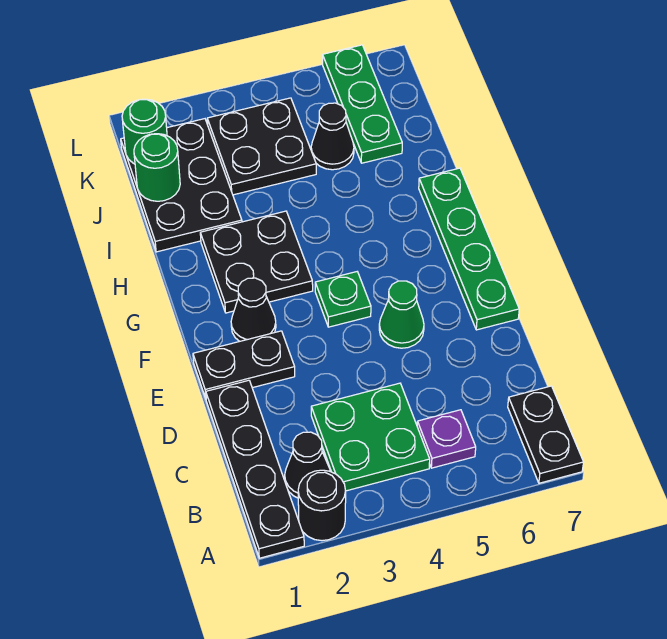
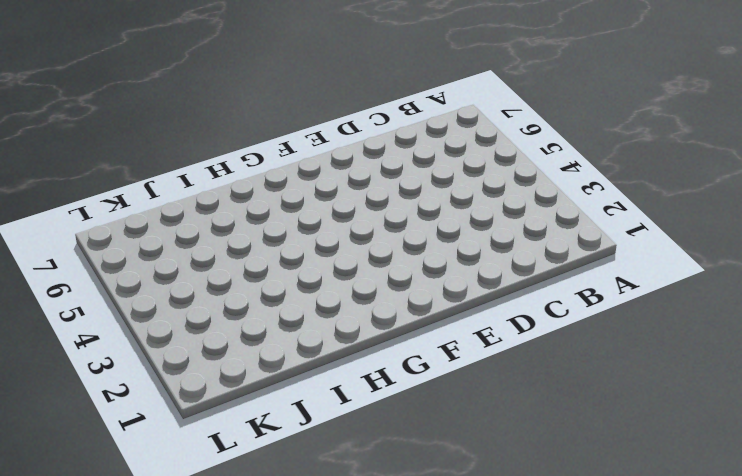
none -> black 1x4 plate [206,380,304,558]
none -> black 1x1 round brick [298,470,346,541]
none -> black 1x2 plate [508,386,584,483]

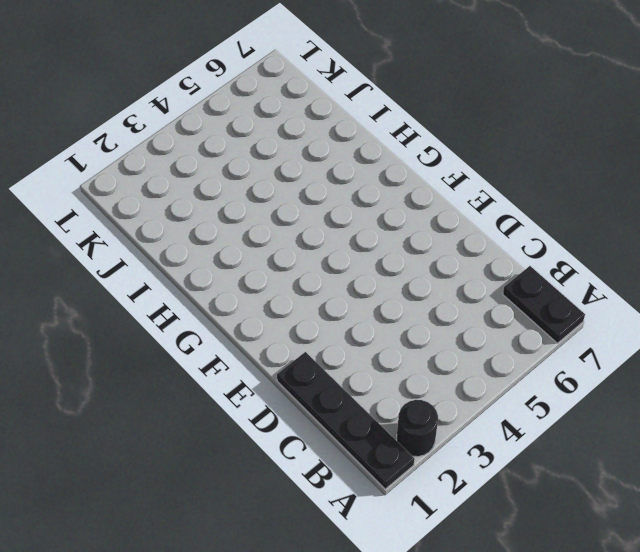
none -> black 1x1 cone [285,432,330,498]
none -> green 2x2 plate [311,383,430,491]
none -> purple 1x1 plate [417,410,476,468]

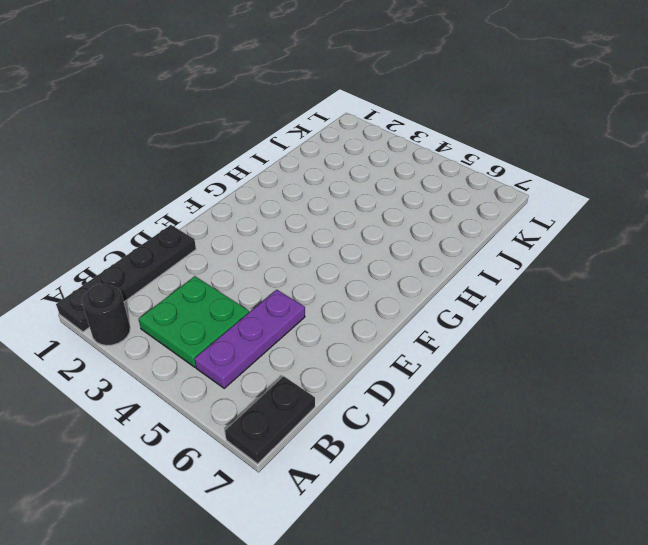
purple 1x3 plate [195,290,305,388] -> purple 1x1 plate [417,410,476,468]
none -> black 1x1 cone [285,432,330,498]
none -> black 1x2 plate [193,331,295,398]
none -> green 1x1 cone [379,281,424,348]

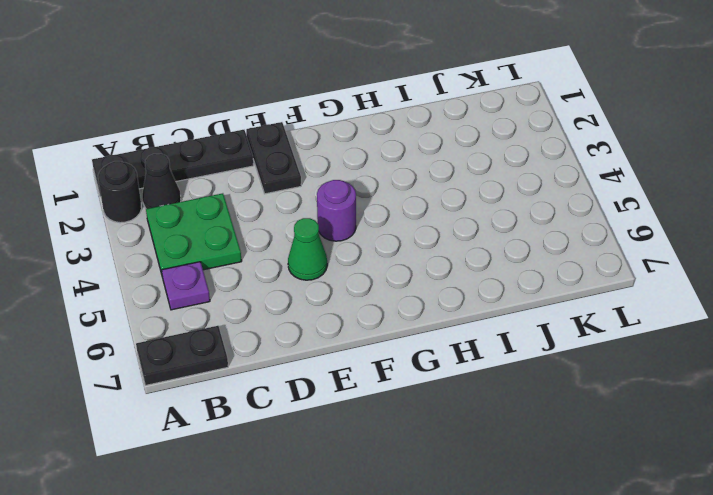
purple 1x1 round brick [317,180,356,241] -> green 1x1 plate [315,272,371,327]
none -> green 1x4 plate [419,168,519,330]
none -> black 1x1 cone [231,278,276,341]
none -> black 2x2 plate [200,211,313,313]

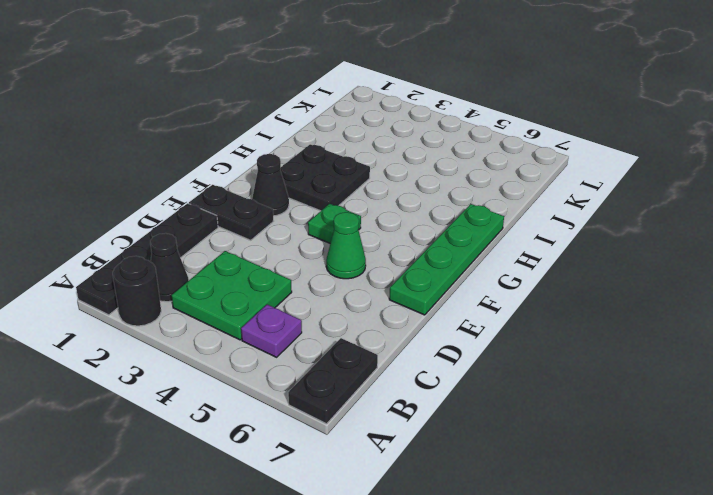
none -> black 2x3 plate [121,119,242,252]
none -> black 2x2 plate [207,98,316,195]
none -> black 1x1 cone [311,103,354,170]

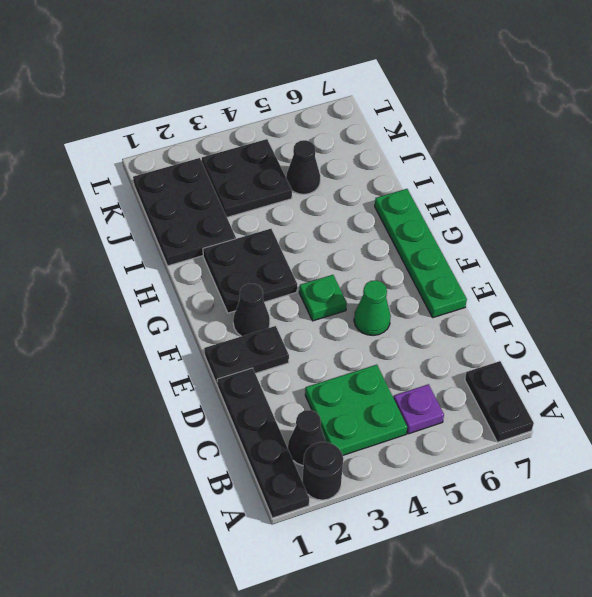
none -> green 1x3 plate [323,45,402,163]
none -> green 1x1 round brick [134,134,180,201]
none -> green 1x1 round brick [122,99,167,164]

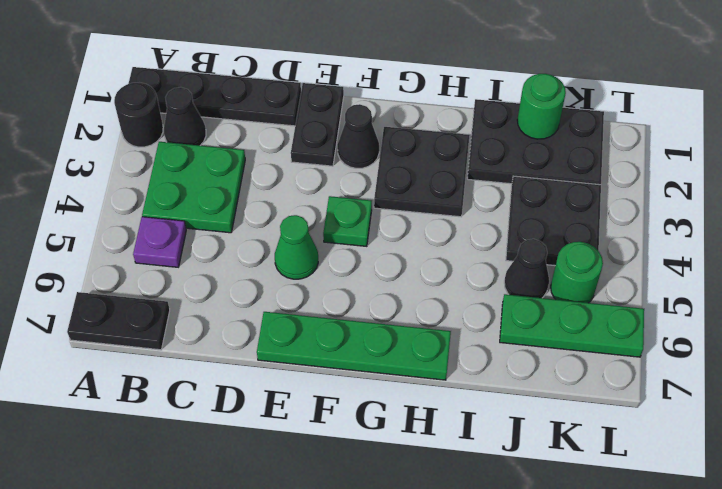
green 1x1 round brick [551,242,603,303] -> green 1x1 round brick moved to [122,99,167,164]

